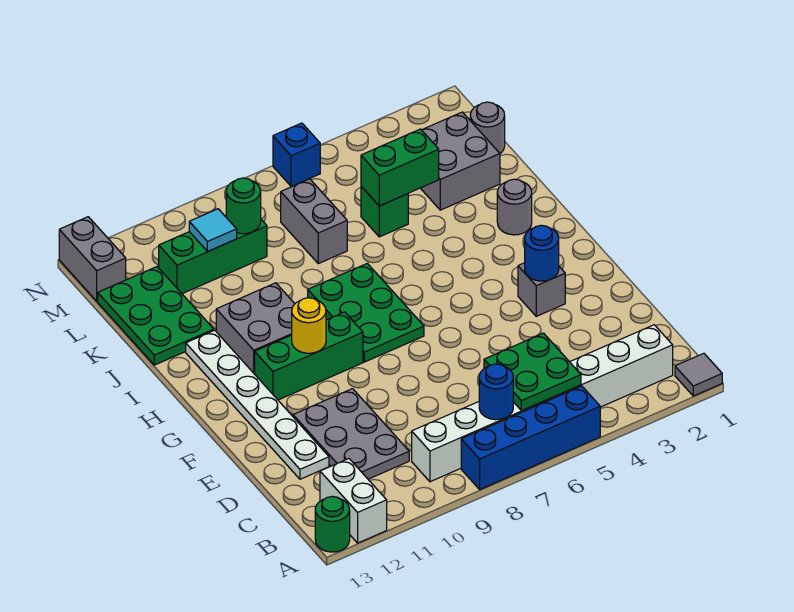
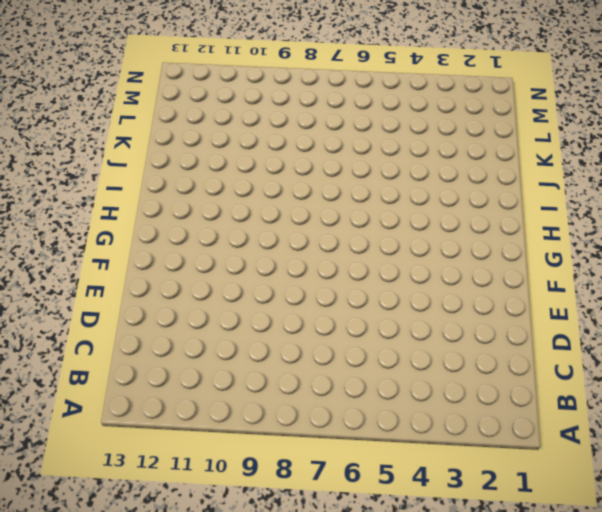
none -> grey 1x1 tile [675,353,722,396]
none -> blue 1x4 brick [461,386,600,489]
none -> white 1x2 brick [320,459,387,543]

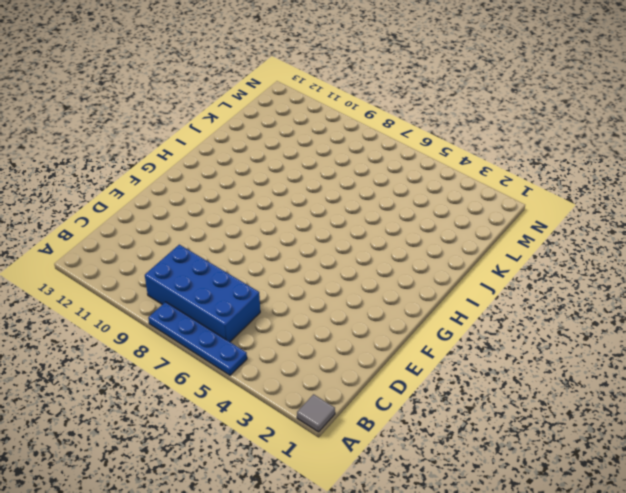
blue 1x4 plate [148,302,247,375] -> blue 1x4 brick [461,386,600,489]
blue 2x4 brick [145,245,260,342] -> white 1x8 brick [412,325,673,482]
none -> white 1x2 brick [320,459,387,543]
none -> green 1x1 round brick [315,497,350,552]
none -> grey 2x3 plate [293,389,409,479]

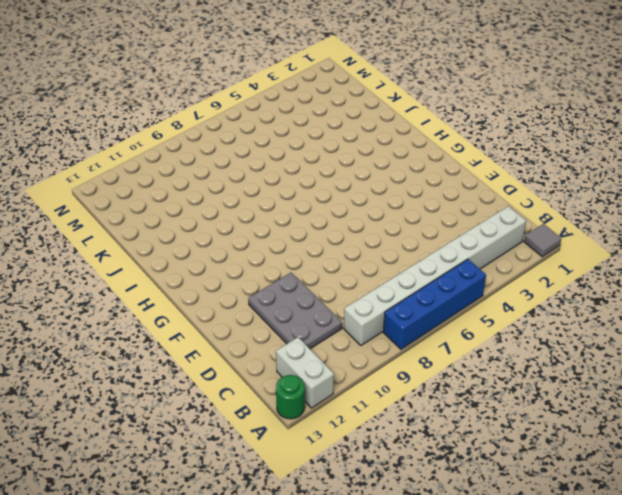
none -> white 1x6 plate [186,330,329,479]
none -> grey 1x1 brick [518,263,565,316]
none -> green 2x3 plate [308,263,424,362]

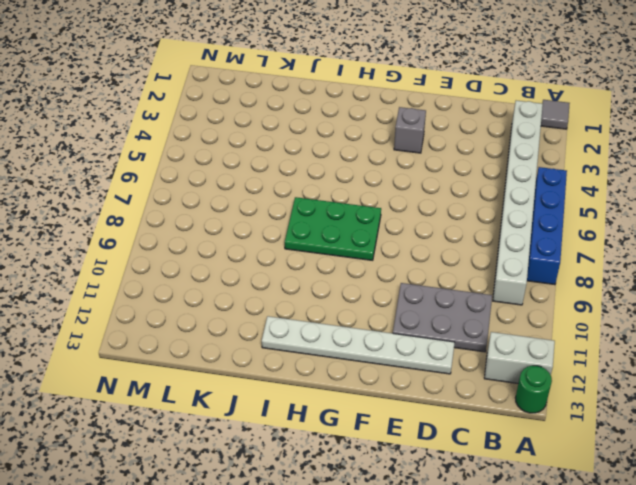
none -> green 1x3 brick [255,312,363,400]
none -> grey 2x2 brick [216,283,295,374]
none -> grey 1x1 round brick [497,179,532,235]

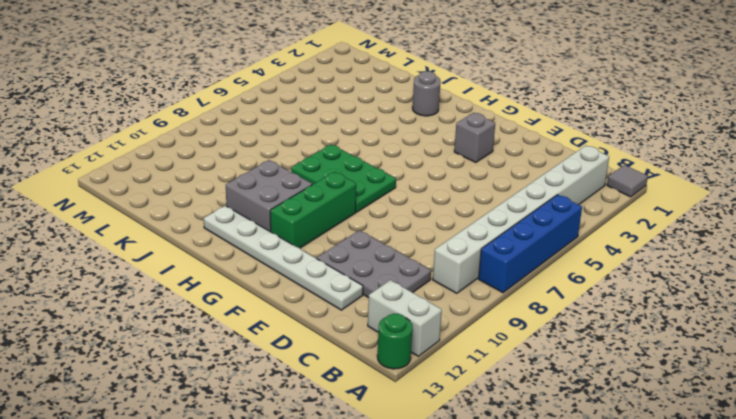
none -> green 2x3 plate [98,267,214,365]
none -> grey 2x2 brick [421,112,500,210]
none -> green 1x1 brick [361,186,408,237]

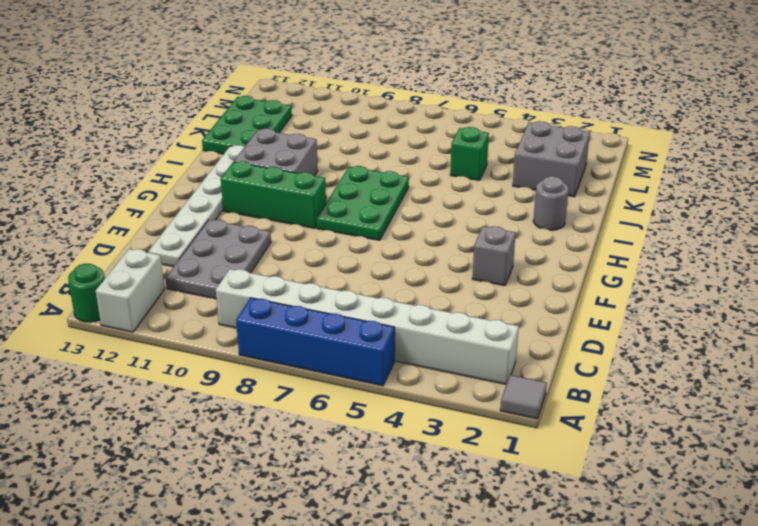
none -> grey 1x2 brick [281,179,347,264]
none -> grey 1x1 round brick [470,102,505,154]
none -> green 1x3 brick [159,216,267,294]

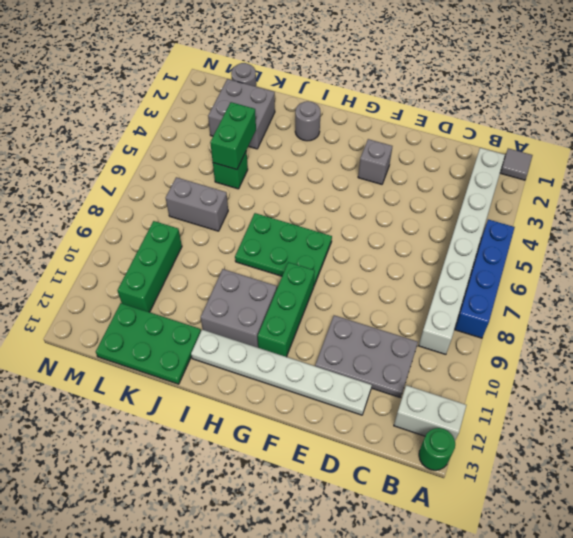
none -> grey 1x2 brick [59,217,126,301]
none -> blue 1x1 brick [273,123,320,186]
none -> green 2x2 plate [484,333,581,411]

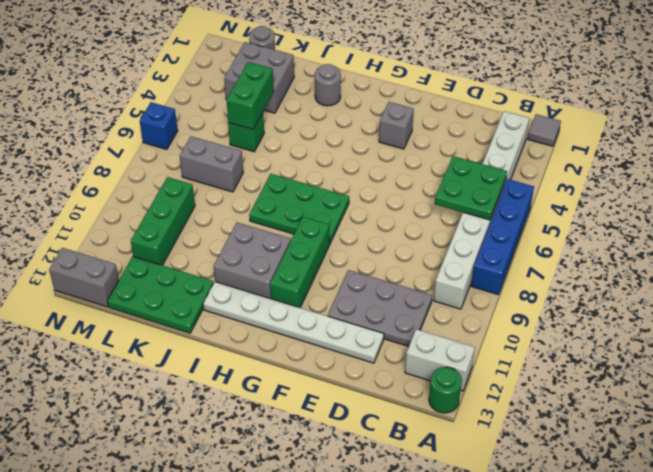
none -> blue 1x1 round brick [479,364,513,420]
none -> blue 1x1 round brick [525,225,559,281]
none -> yellow 1x1 round brick [292,298,326,353]

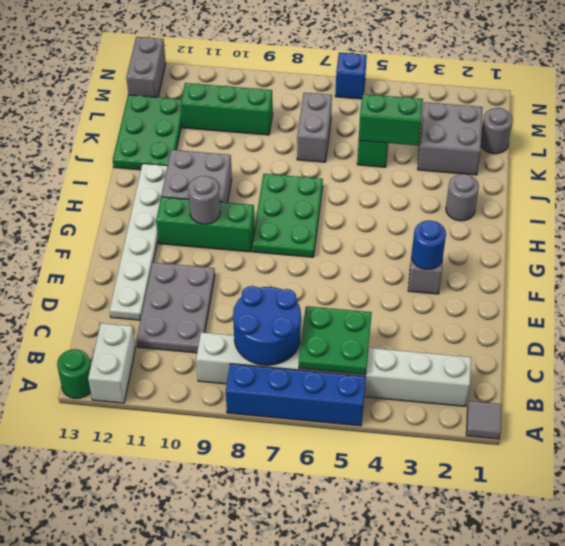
blue 2x2 round brick [233,286,301,365] -> blue 1x1 round brick [479,364,513,420]
grey 1x1 round brick [188,176,220,224] -> yellow 1x1 round brick [292,298,326,353]
none -> green 1x1 round brick [226,178,261,234]
none -> cyan 1x1 tile [189,209,237,251]

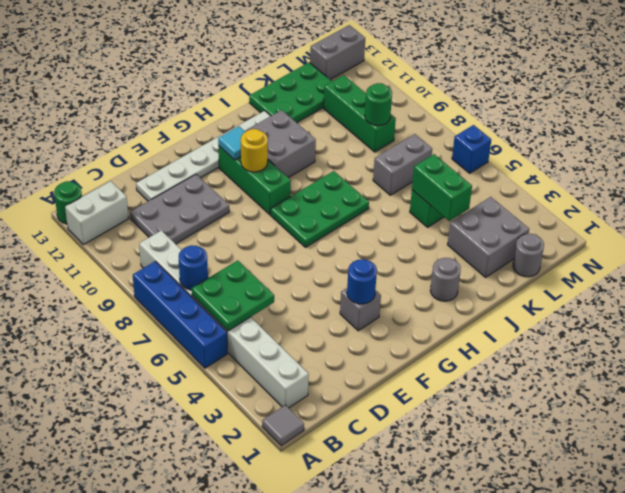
cyan 1x1 tile [218,126,245,160] -> cyan 1x1 tile moved to [189,209,237,251]

